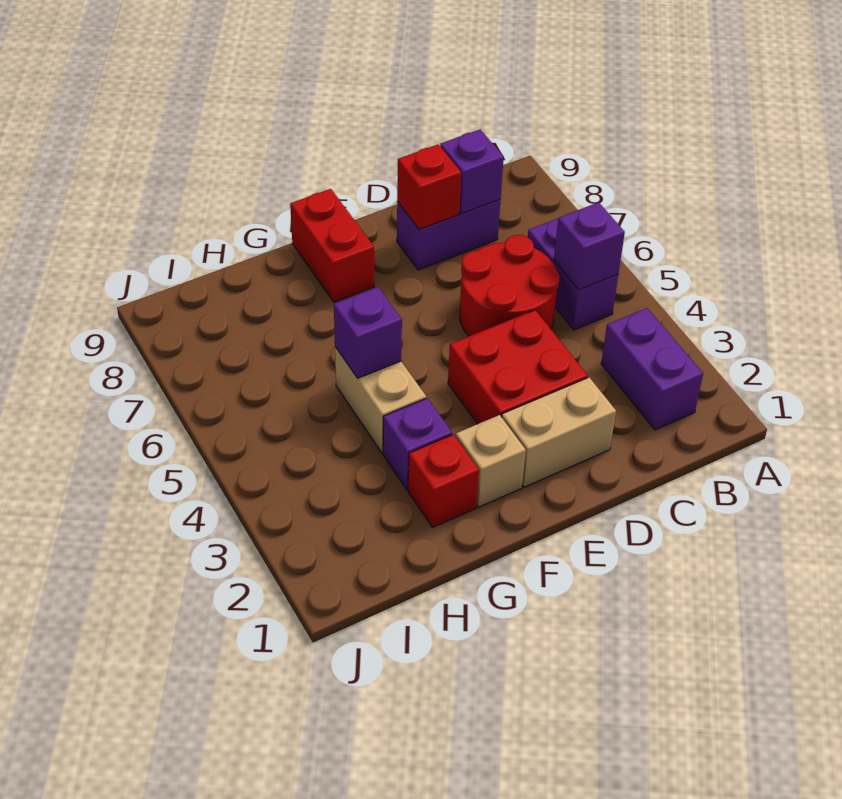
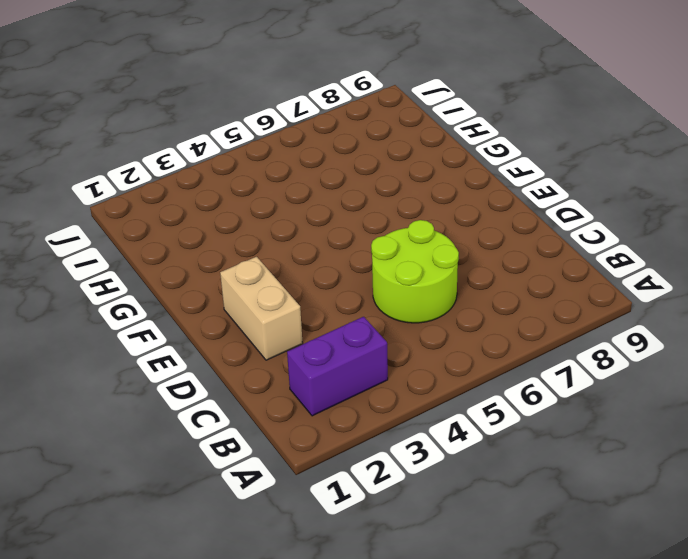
lime 2x2 round brick [371,220,459,323] -> red 2x2 round brick [460,235,560,336]
none -> purple 1x2 brick [528,219,618,330]
none -> purple 1x2 brick [397,199,500,270]
none -> red 2x2 brick [448,310,588,424]

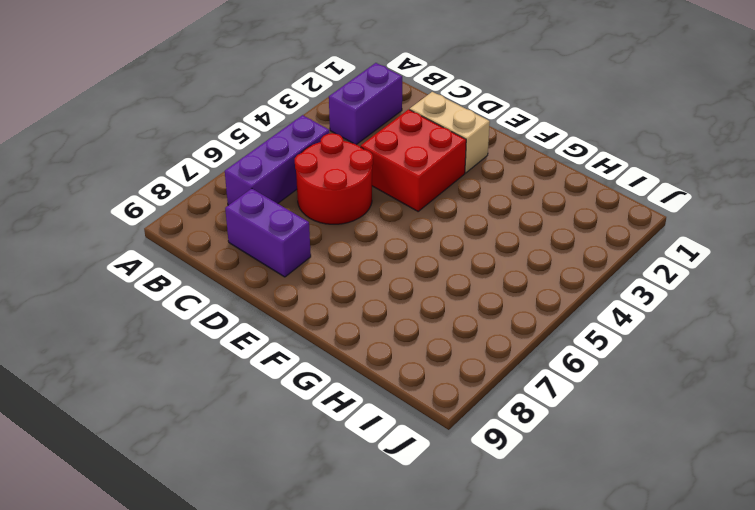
purple 1x3 brick [225,115,329,205] -> purple 1x2 brick [528,219,618,330]
none -> tan 1x1 brick [456,415,526,507]
none -> red 1x2 brick [290,189,374,302]
none -> red 1x1 brick [408,434,479,527]

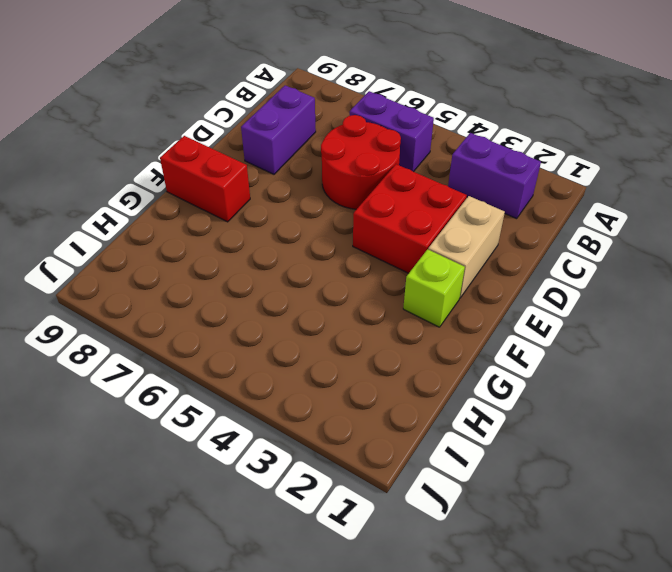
lime 1x1 brick [403,249,465,327] -> tan 1x1 brick [456,415,526,507]
none -> red 1x1 brick [408,434,479,527]
none -> purple 1x1 brick [383,398,452,490]
none -> tan 1x2 brick [335,347,426,453]

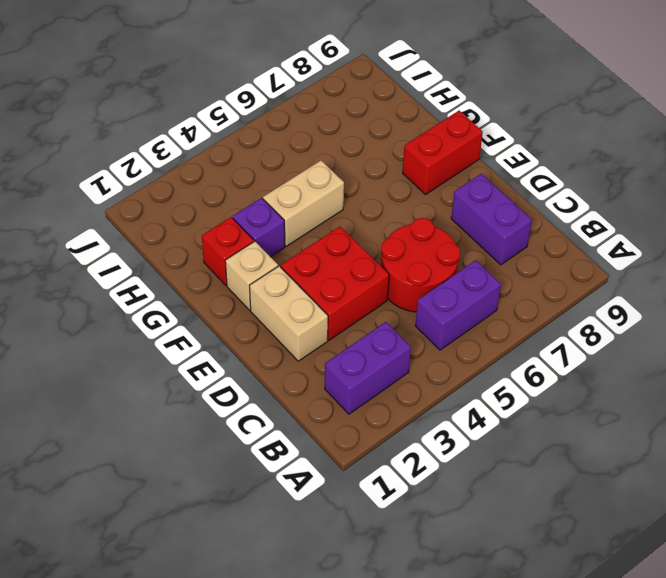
none -> purple 1x1 brick [554,202,625,290]
none -> purple 1x1 brick [440,129,504,214]
none -> red 1x1 brick [397,144,461,229]

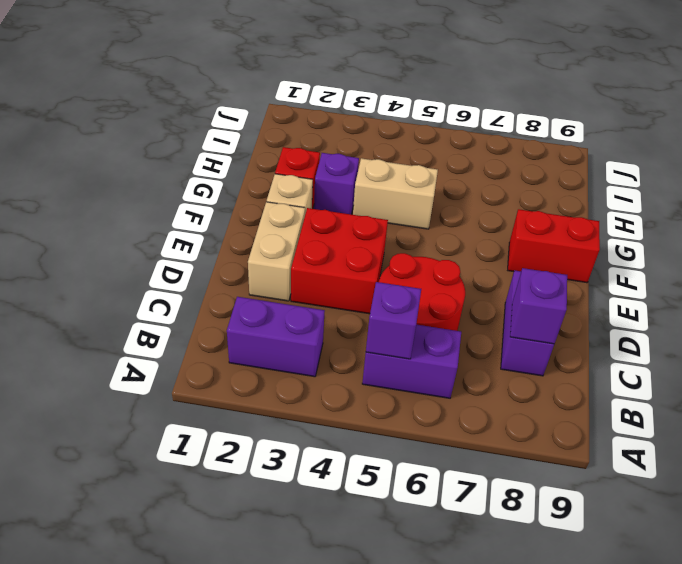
none -> red 1x1 brick [397,144,461,229]
none -> purple 1x1 brick [334,287,402,378]

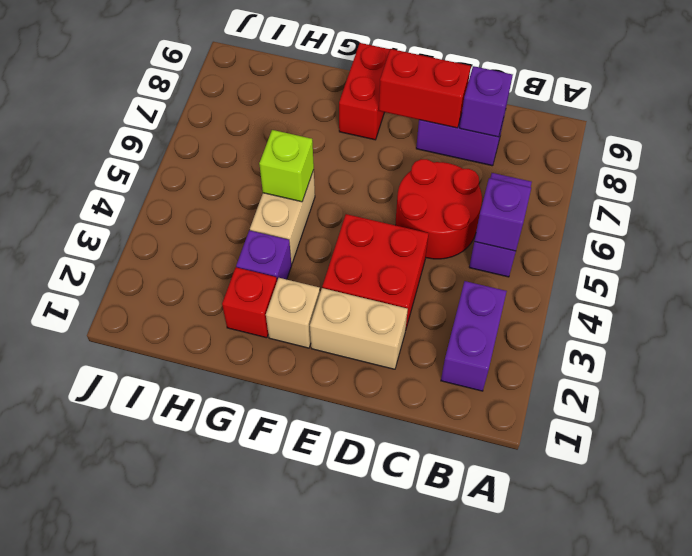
red 1x2 brick [379,49,471,128] -> red 1x1 brick [397,144,461,229]
lime 1x1 brick [259,130,314,202] -> purple 1x1 brick [334,287,402,378]

